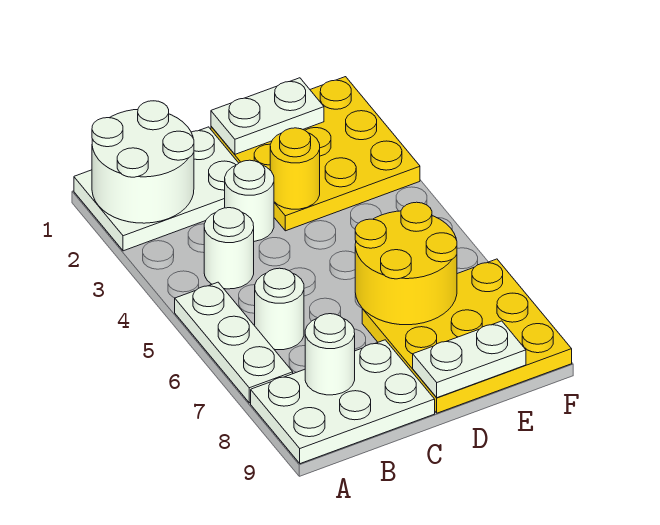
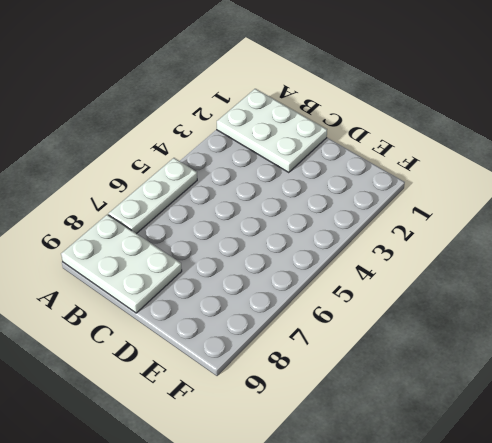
none -> white 1x1 round brick [204,208,254,289]
none -> white 1x1 round brick [255,268,304,350]
none -> white 1x1 round brick [225,160,274,241]

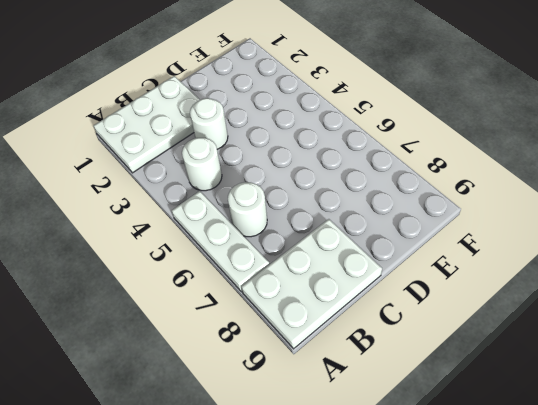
none -> yellow 3x3 plate [211,77,420,231]
none -> yellow 3x3 plate [362,259,572,413]
none -> white 2x2 round brick [92,101,194,223]

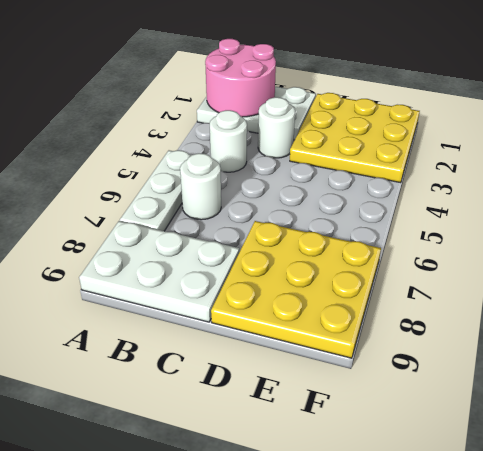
pink 2x2 round brick [205,39,276,117] -> white 2x2 round brick [92,101,194,223]
none -> white 1x1 round brick [305,314,355,395]
none -> white 1x2 plate [211,78,324,154]
none -> yellow 1x1 round brick [270,128,320,209]

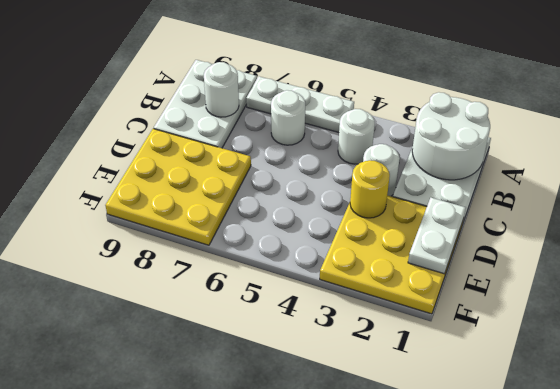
none -> yellow 2x2 round brick [355,202,457,325]
none -> white 1x2 plate [413,321,526,398]

